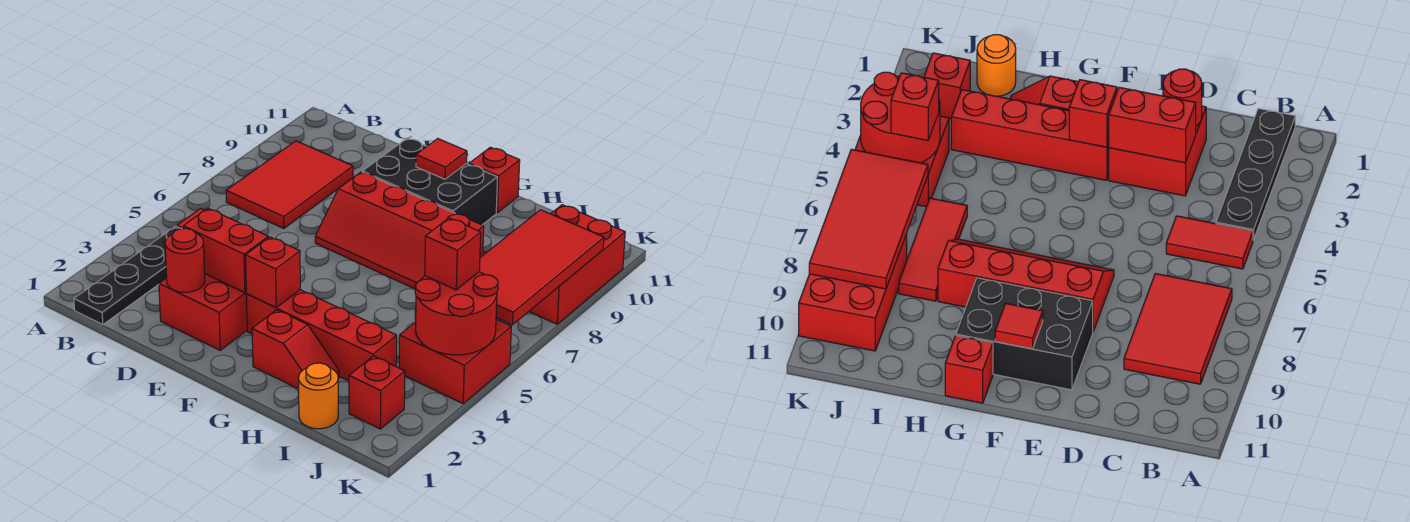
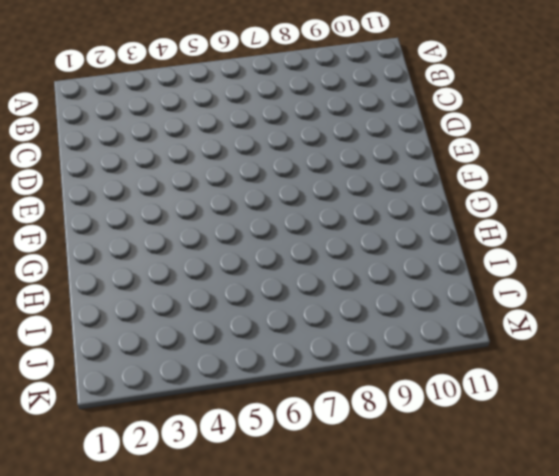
none -> black 1x4 plate [74,226,182,325]
none -> red 1x2 tile [1166,216,1253,269]
none -> red 2x3 tile [226,141,353,229]

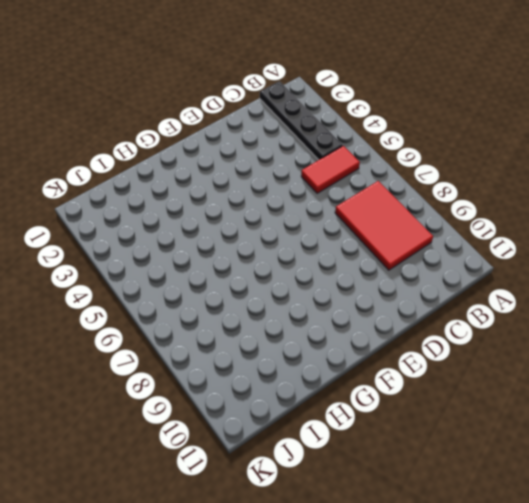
none -> red 2x2 brick [159,274,247,350]
none -> red 2x4 slope [315,172,484,289]
none -> black 2x3 brick [362,138,498,225]

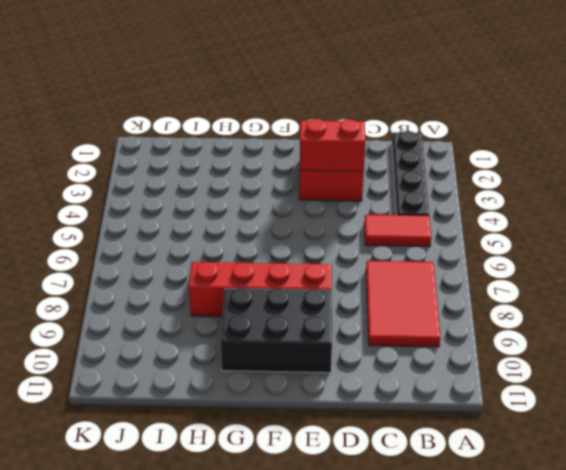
none -> red 1x4 brick [246,290,397,381]
none -> red 1x2 slope [252,310,339,389]
none -> red 1x1 brick [469,147,520,213]

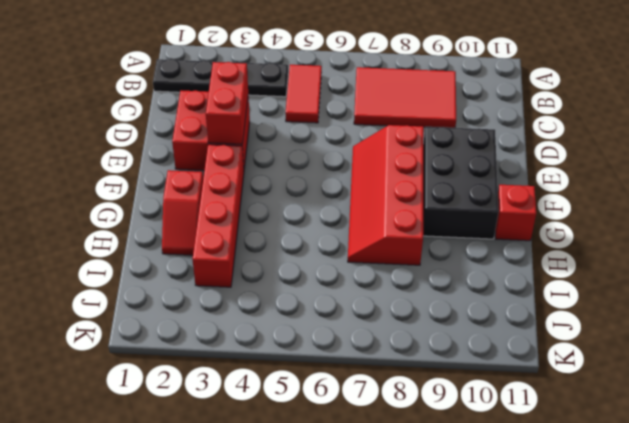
none -> orange 1x1 round brick [298,363,338,429]
none -> red 1x3 tile [899,198,967,301]
none -> red 1x1 brick [349,356,405,429]

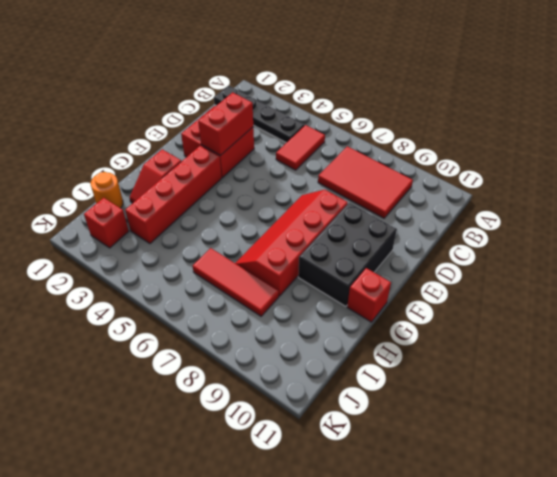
none -> red 2x2 brick [399,319,511,403]
none -> red 2x3 brick [529,205,625,324]
none -> red 1x1 round brick [165,228,205,292]

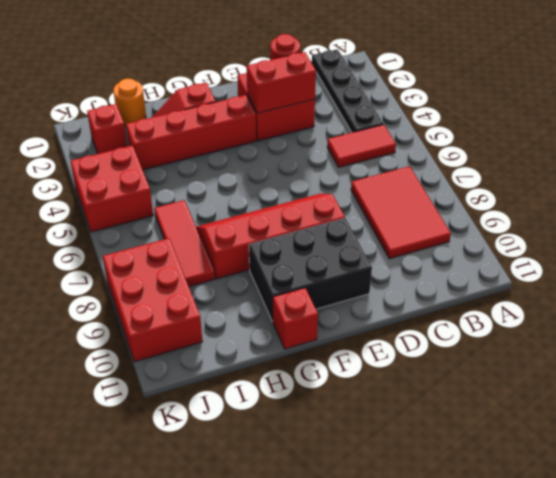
none -> red 1x1 brick [245,237,300,308]
none -> red 1x1 tile [416,139,467,179]
none -> red 2x2 round brick [415,272,498,355]

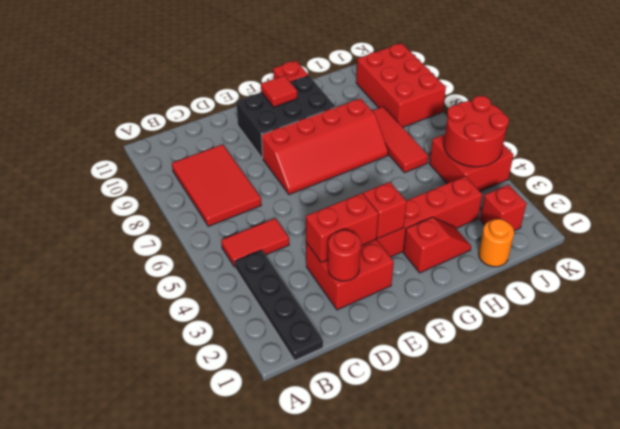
none -> red 2x4 tile [479,210,604,325]
none -> red 1x1 brick [425,218,481,290]

